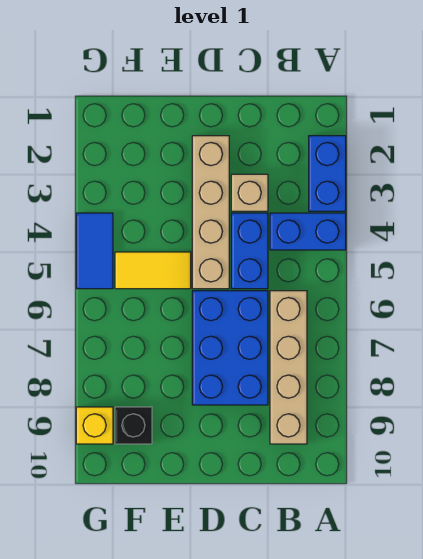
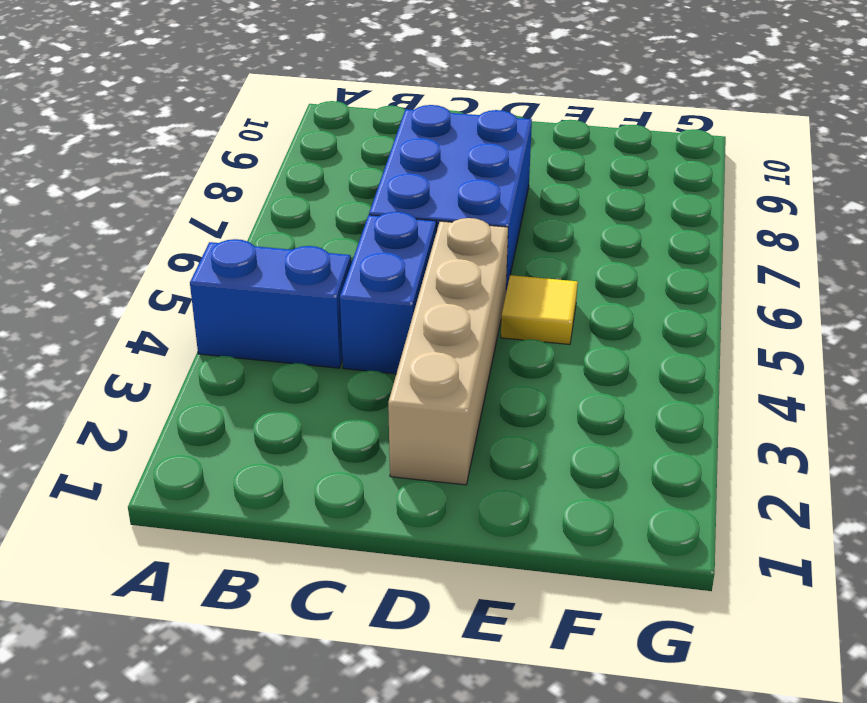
yellow 1x1 tile [501,275,578,344] -> yellow 1x2 tile [115,252,191,289]
none -> blue 1x2 brick [309,136,346,211]
none -> tan 1x4 brick [270,291,307,444]

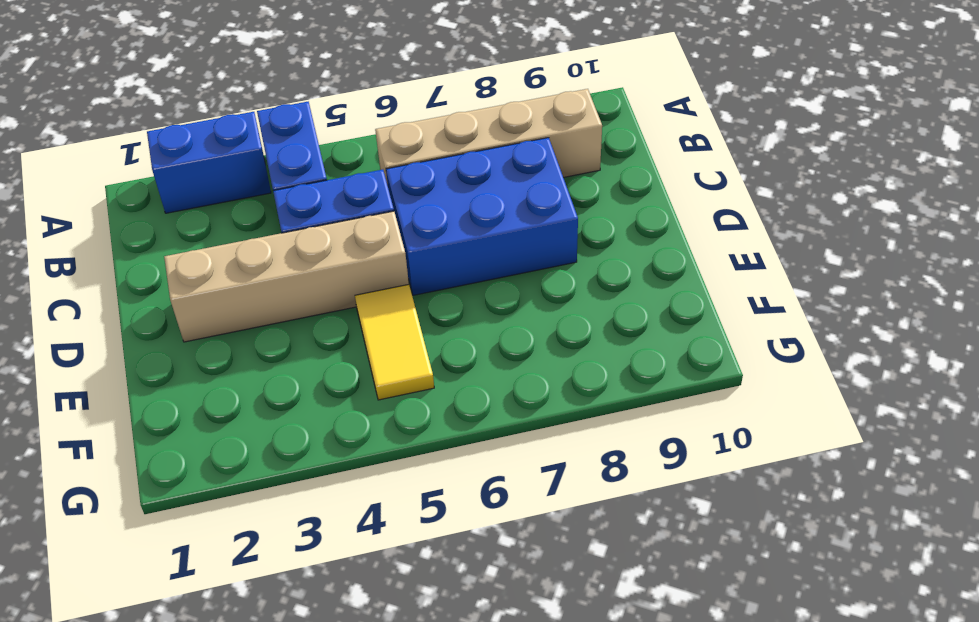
none -> tan 1x1 brick [231,174,268,211]
none -> black 1x1 brick [115,407,152,444]

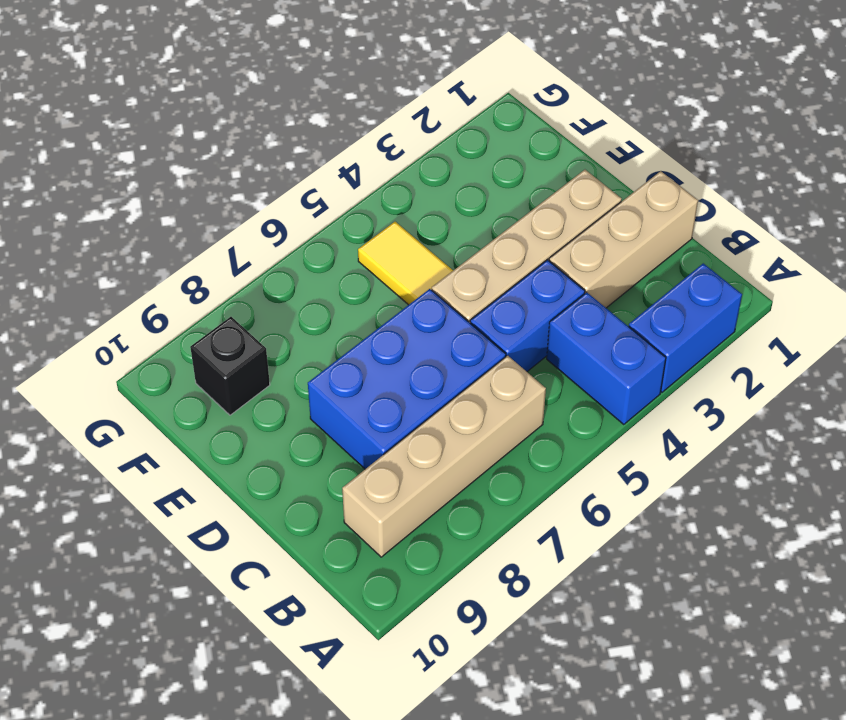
tan 1x3 brick [549,171,698,308] -> tan 1x1 brick [231,174,268,211]
none -> blue 1x2 tile [76,213,113,289]
none -> yellow 1x1 brick [76,407,113,444]

